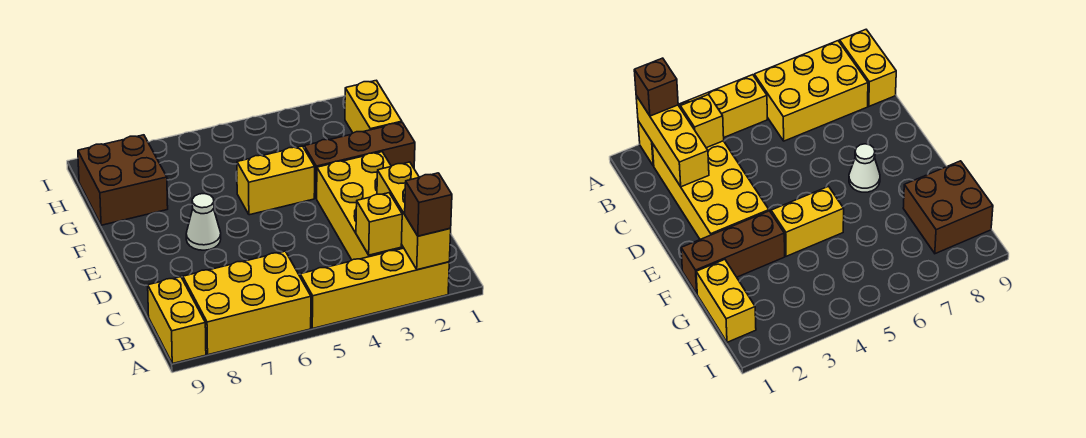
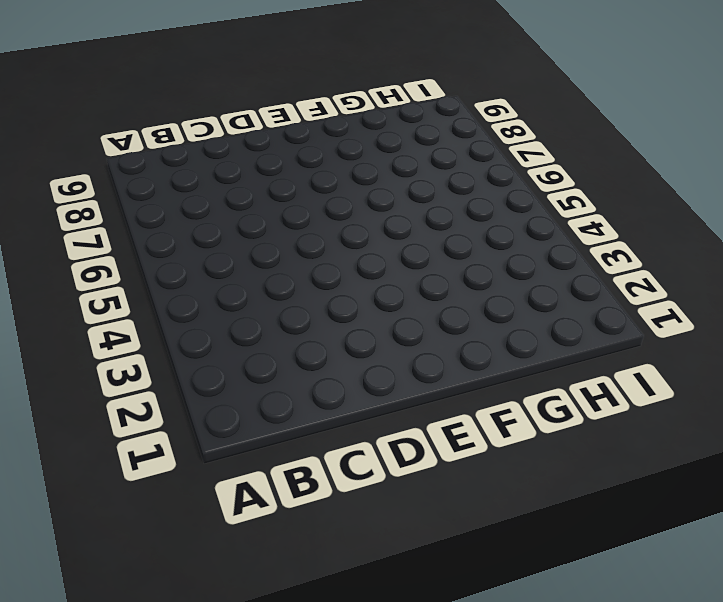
none -> yellow 1x4 brick [300,248,449,329]
none -> yellow 2x3 brick [183,251,311,355]
none -> yellow 1x2 brick [148,277,206,364]

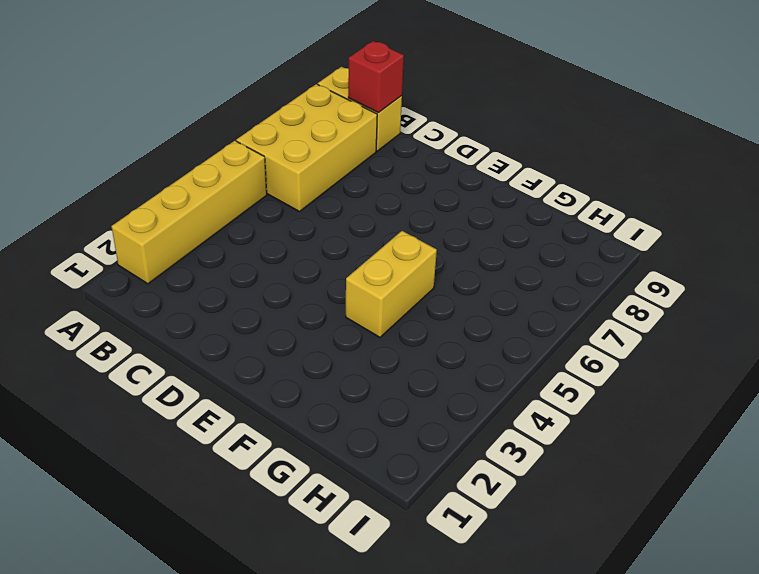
red 1x1 brick [348,41,404,112] -> none
none -> yellow 2x4 brick [317,152,403,260]
none -> white 1x1 cone [186,194,221,250]
none -> brown 1x3 brick [304,123,415,199]

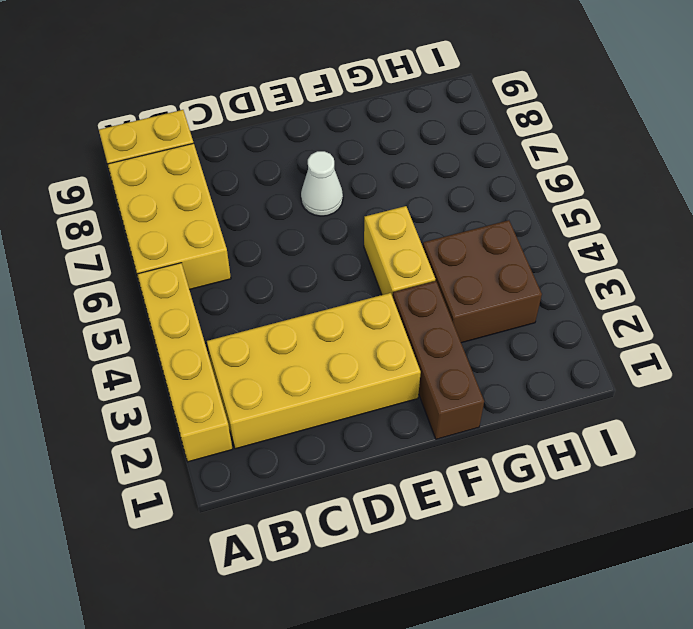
brown 2x2 brick [423,220,542,343] -> brown 2x2 brick moved to [78,135,168,225]
none -> yellow 1x2 brick [345,80,402,133]
none -> yellow 1x3 brick [377,162,451,270]
none -> yellow 1x1 brick [356,193,402,255]

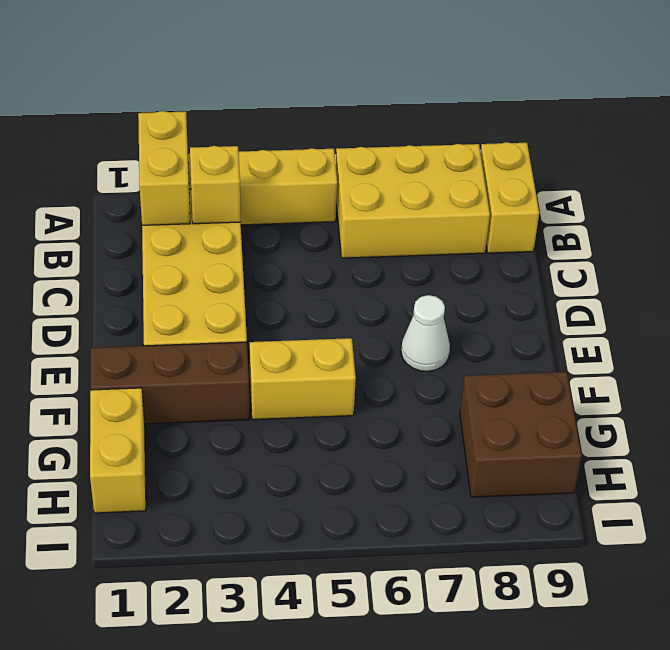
yellow 1x2 brick [138,111,190,225] -> yellow 1x3 brick [377,162,451,270]
none -> brown 1x1 brick [405,173,452,236]

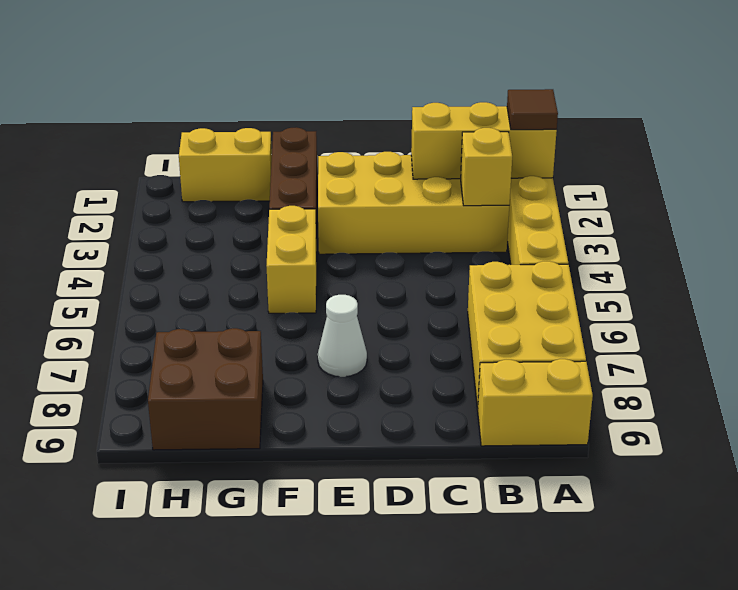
brown 1x1 tile [507,89,558,130] -> brown 1x1 brick [405,173,452,236]

